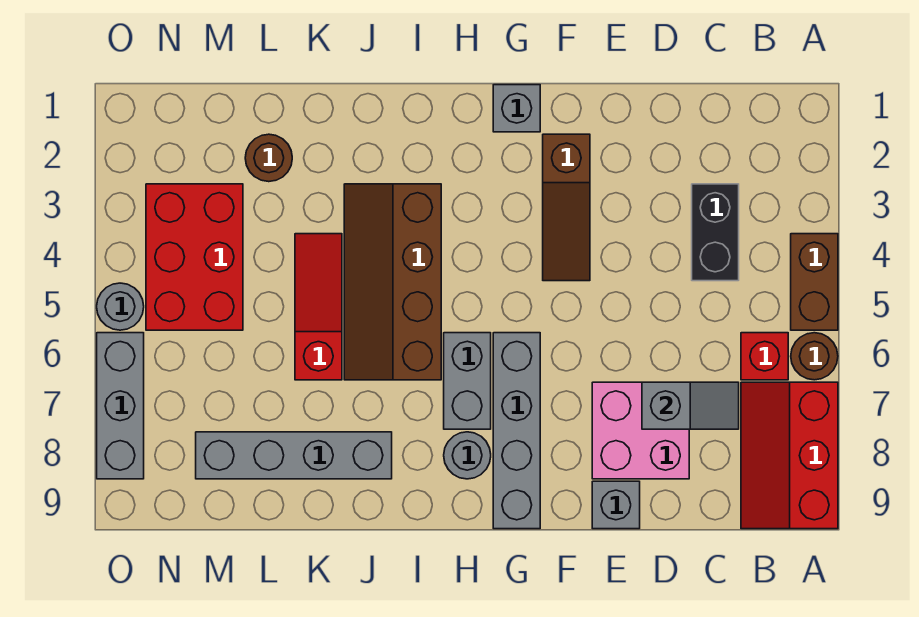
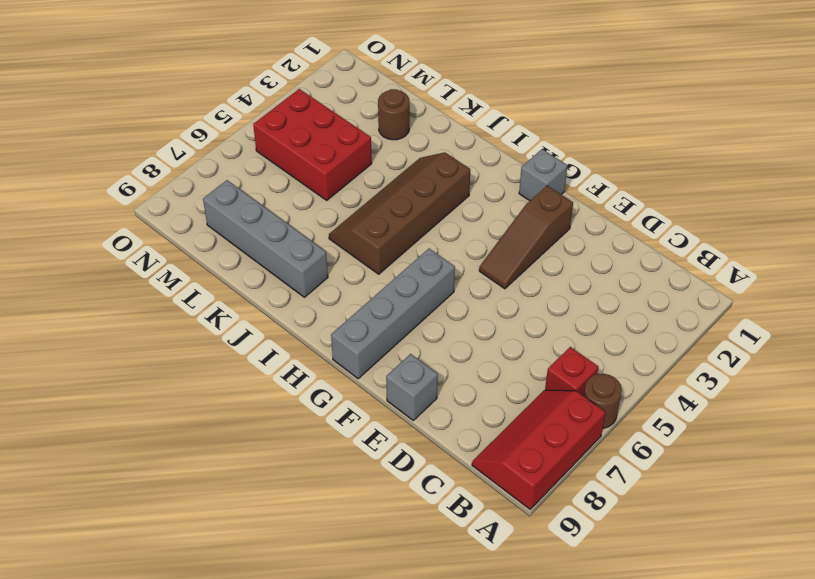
red 2x3 brick [253,89,372,200] -> red 2x3 brick turned to [146,184,243,330]
none -> brown 1x2 brick [791,234,838,330]
none -> black 1x2 brick [692,184,739,281]
none -> pink 2x2 brick [592,382,689,479]

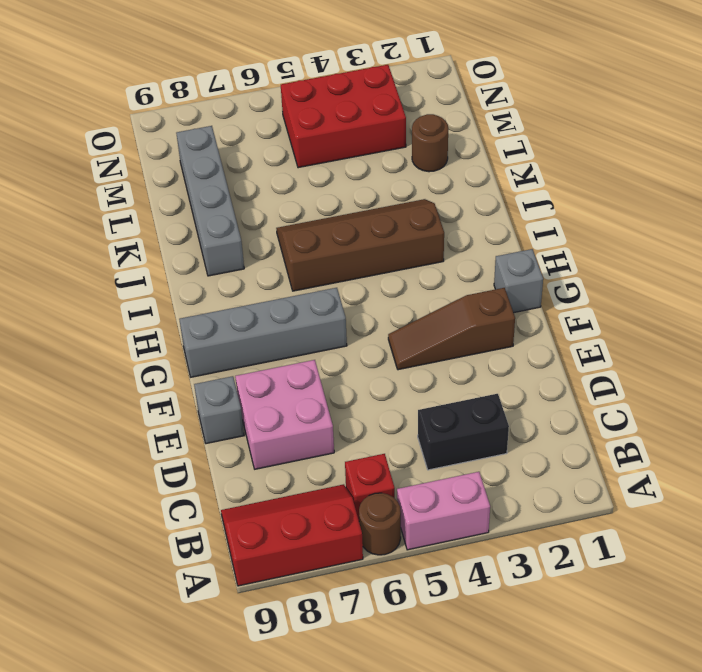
pink 1x2 brick [397,472,490,550] -> brown 1x2 brick [791,234,838,330]
none -> grey 1x2 brick [444,333,491,429]
none -> grey 1x1 round brick [444,432,491,479]
none -> red 1x3 slope [295,234,342,380]

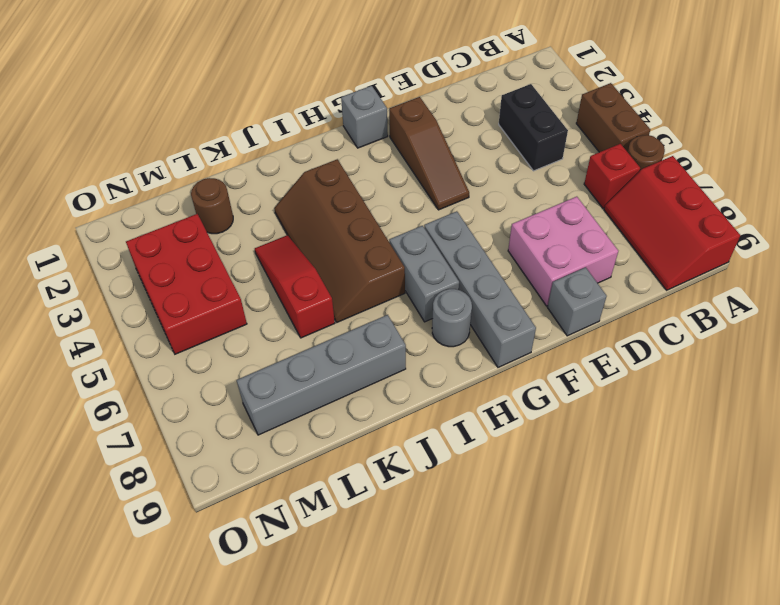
none -> grey 1x1 round brick [97,283,144,330]
none -> grey 1x3 brick [97,333,144,479]
none -> grey 1x2 slope [642,382,739,429]

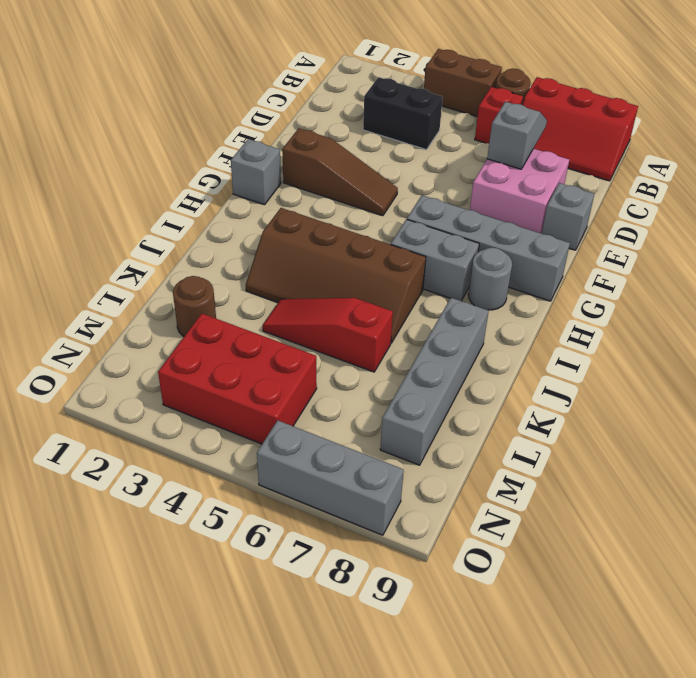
none -> grey 1x1 round brick [97,283,144,330]

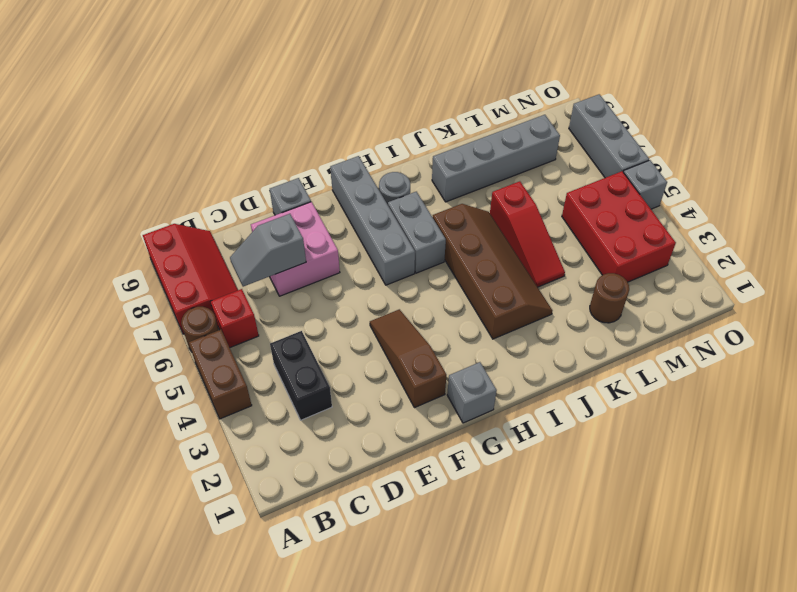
grey 1x1 brick [623,160,667,209] -> grey 1x1 round brick [97,283,144,330]

